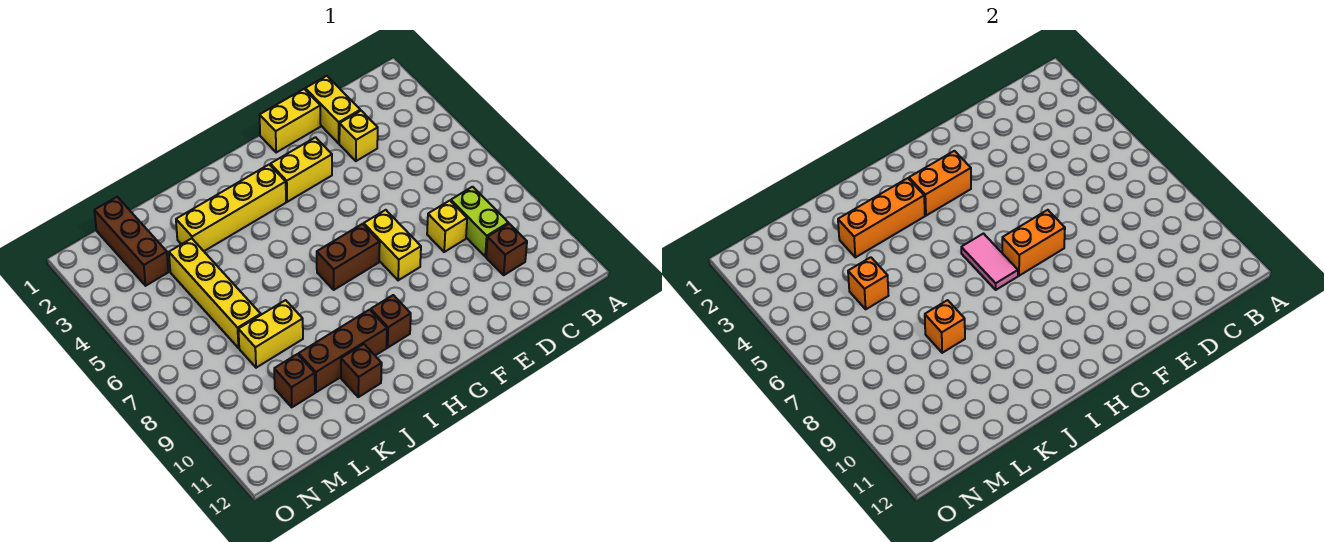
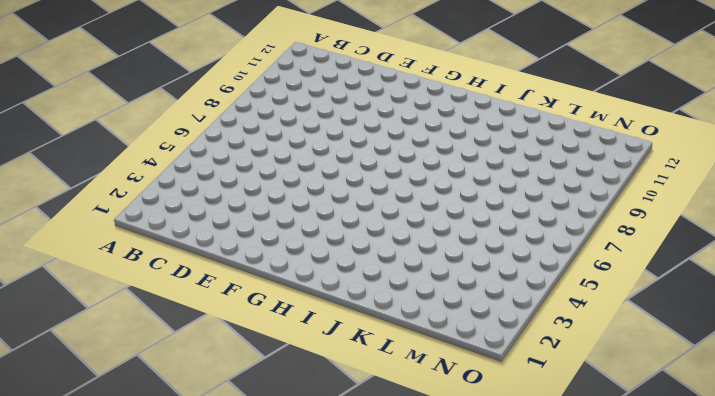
none -> lime 1x2 brick [451,187,508,256]
none -> brown 1x1 brick [486,224,527,275]
none -> yellow 1x2 brick [305,76,360,143]

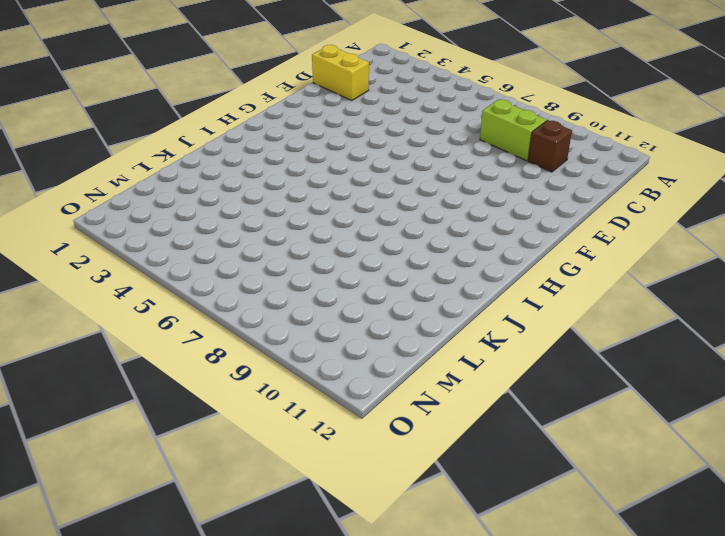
none -> yellow 1x1 brick [339,111,378,161]
none -> yellow 1x1 brick [427,201,467,252]
none -> yellow 1x2 brick [260,89,321,153]

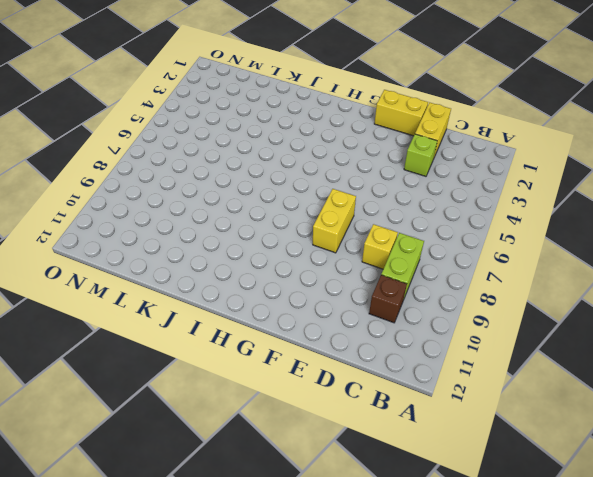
lime 1x1 brick [404,134,437,176] -> yellow 1x1 brick [339,111,378,161]
none -> yellow 1x2 brick [270,137,332,202]
none -> brown 1x2 brick [317,224,380,290]
none -> yellow 1x4 brick [176,165,286,251]

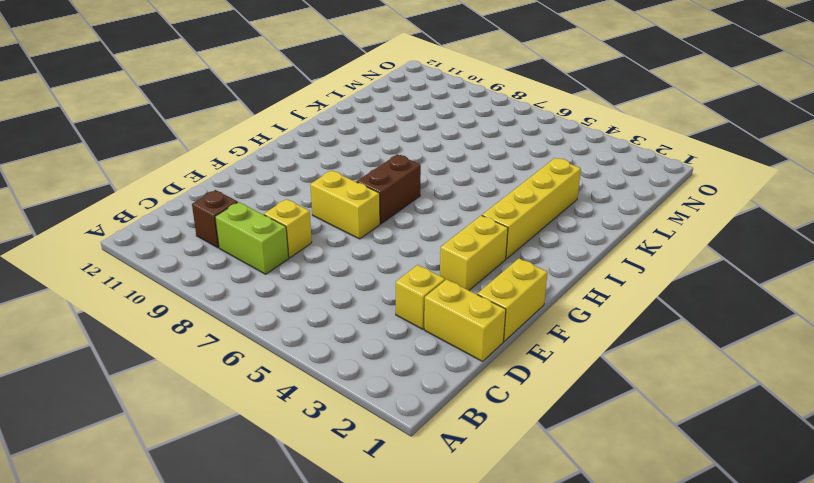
none -> brown 1x1 brick [371,295,411,347]
none -> brown 1x3 brick [299,310,387,392]
none -> brown 1x1 brick [341,344,382,397]

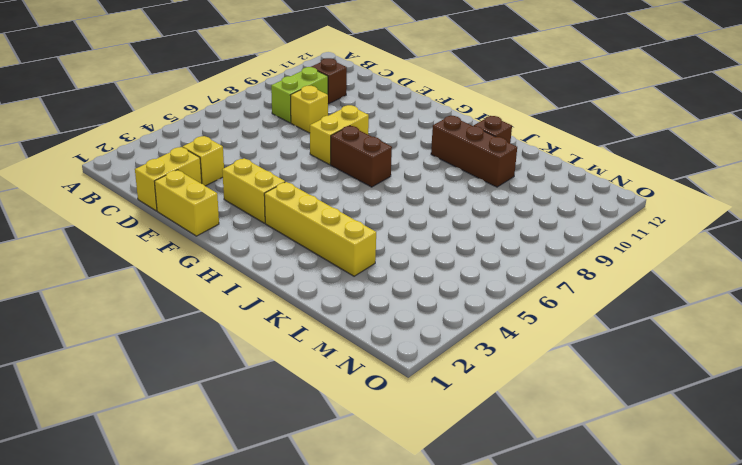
none -> brown 1x1 brick [371,295,411,347]
none -> yellow 1x2 brick [238,300,303,368]
none -> yellow 1x4 brick [169,238,261,348]

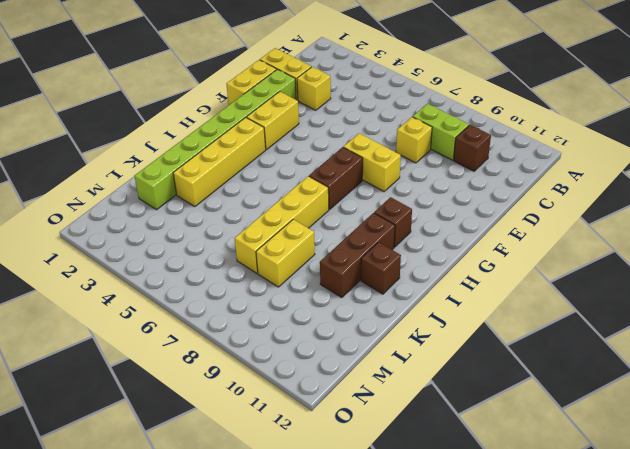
lime 1x8 brick [135,69,296,210] -> none
yellow 1x4 brick [235,176,329,273] -> yellow 1x4 brick turned to [169,238,261,348]
none -> brown 1x1 brick [274,354,315,407]
none -> brown 1x3 brick [94,197,168,286]
none -> orange 1x2 brick [1002,210,1065,276]

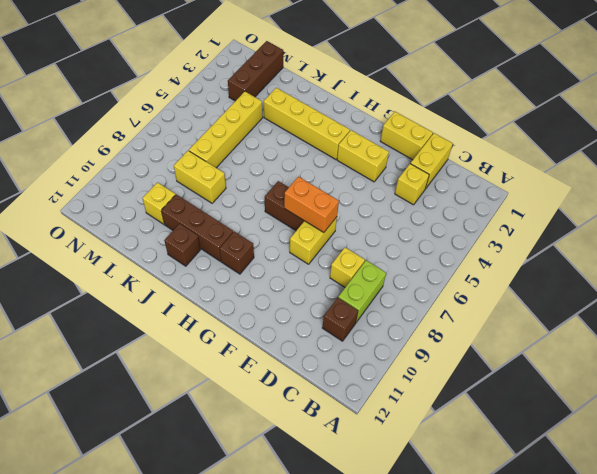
yellow 1x1 brick [142,183,175,224] -> brown 1x1 brick [274,354,315,407]
none -> orange 1x2 brick [909,151,971,216]
none -> pink 1x2 tile [961,234,1018,290]
none -> orange 1x3 brick [838,178,925,257]

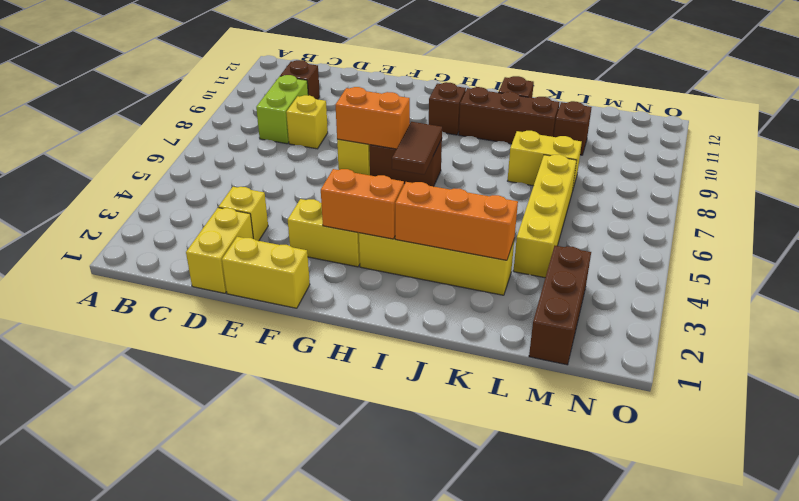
brown 1x2 tile [392,122,442,174] -> pink 1x2 tile [961,234,1018,290]
none -> orange 1x1 brick [925,300,965,353]
none -> orange 1x1 brick [848,257,888,309]

